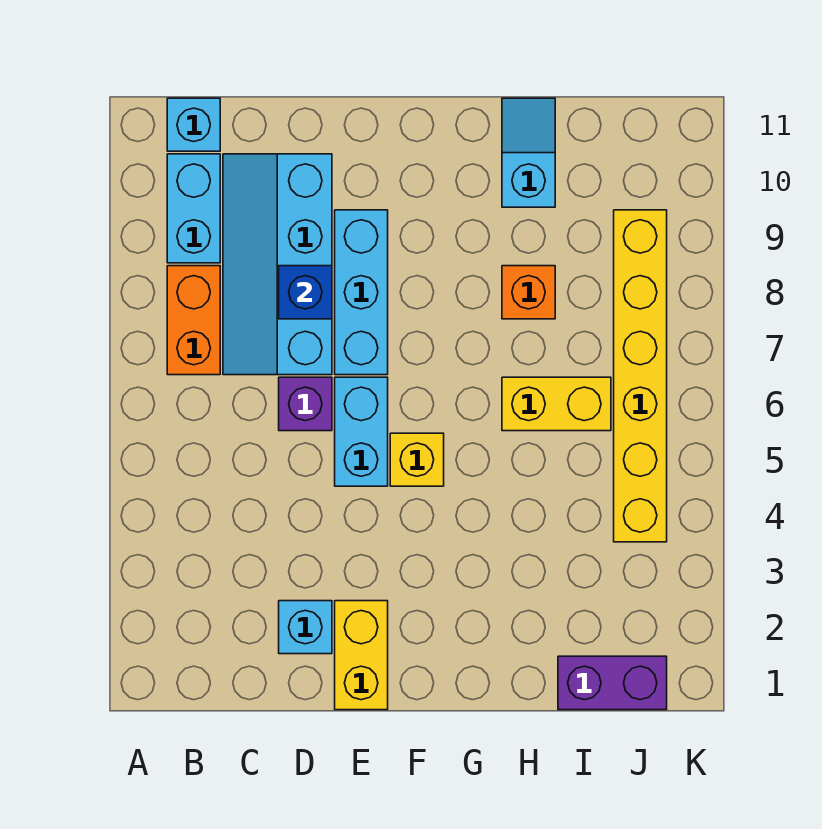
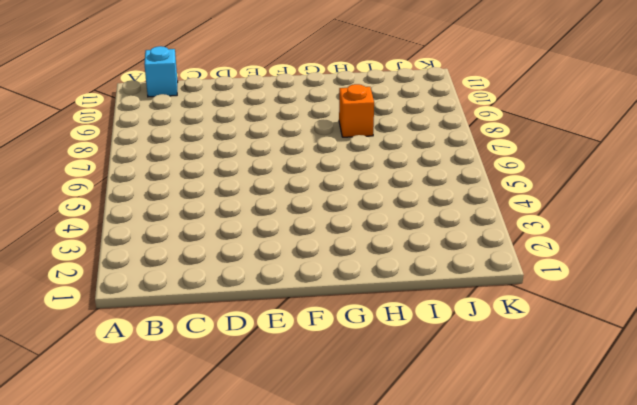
none -> orange 1x2 brick [167,266,220,375]
none -> cyan 1x2 brick [167,154,220,263]
none -> cyan 2x4 slope [223,154,332,375]

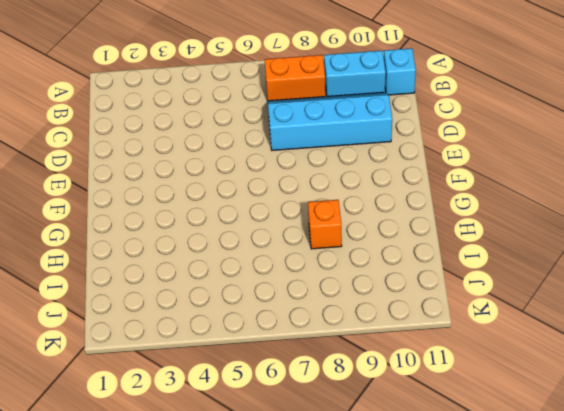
none -> cyan 1x1 brick [279,601,332,654]
none -> purple 1x1 brick [279,377,332,431]
none -> yellow 1x2 brick [335,601,388,710]

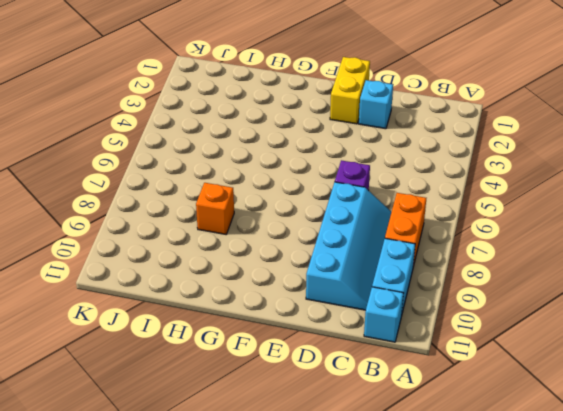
none -> cyan 1x2 brick [335,377,388,486]
none -> cyan 1x3 brick [335,210,388,375]
none -> yellow 1x1 brick [390,433,444,486]

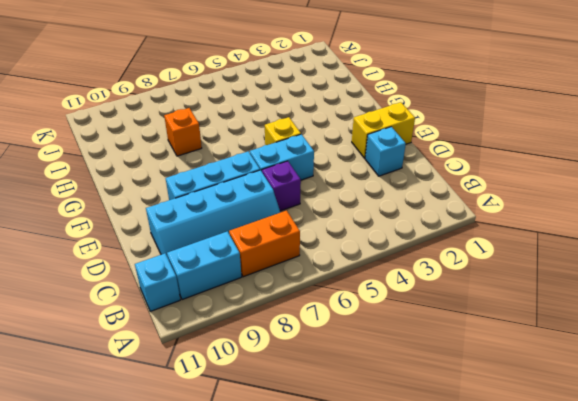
none -> yellow 1x2 brick [502,377,611,431]
none -> cyan 1x2 slope [502,98,555,207]
none -> purple 1x2 brick [558,656,667,710]

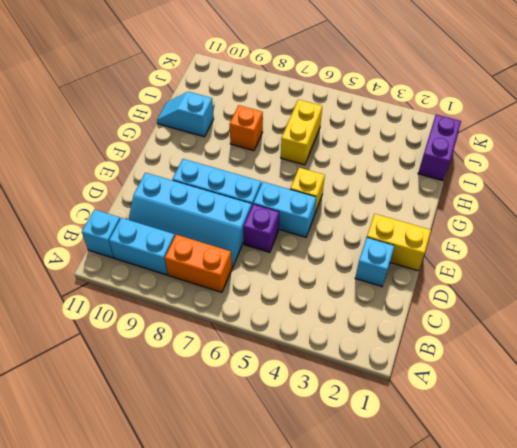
none -> yellow 1x6 brick [614,210,667,542]
none -> blue 1x1 brick [279,266,332,319]

